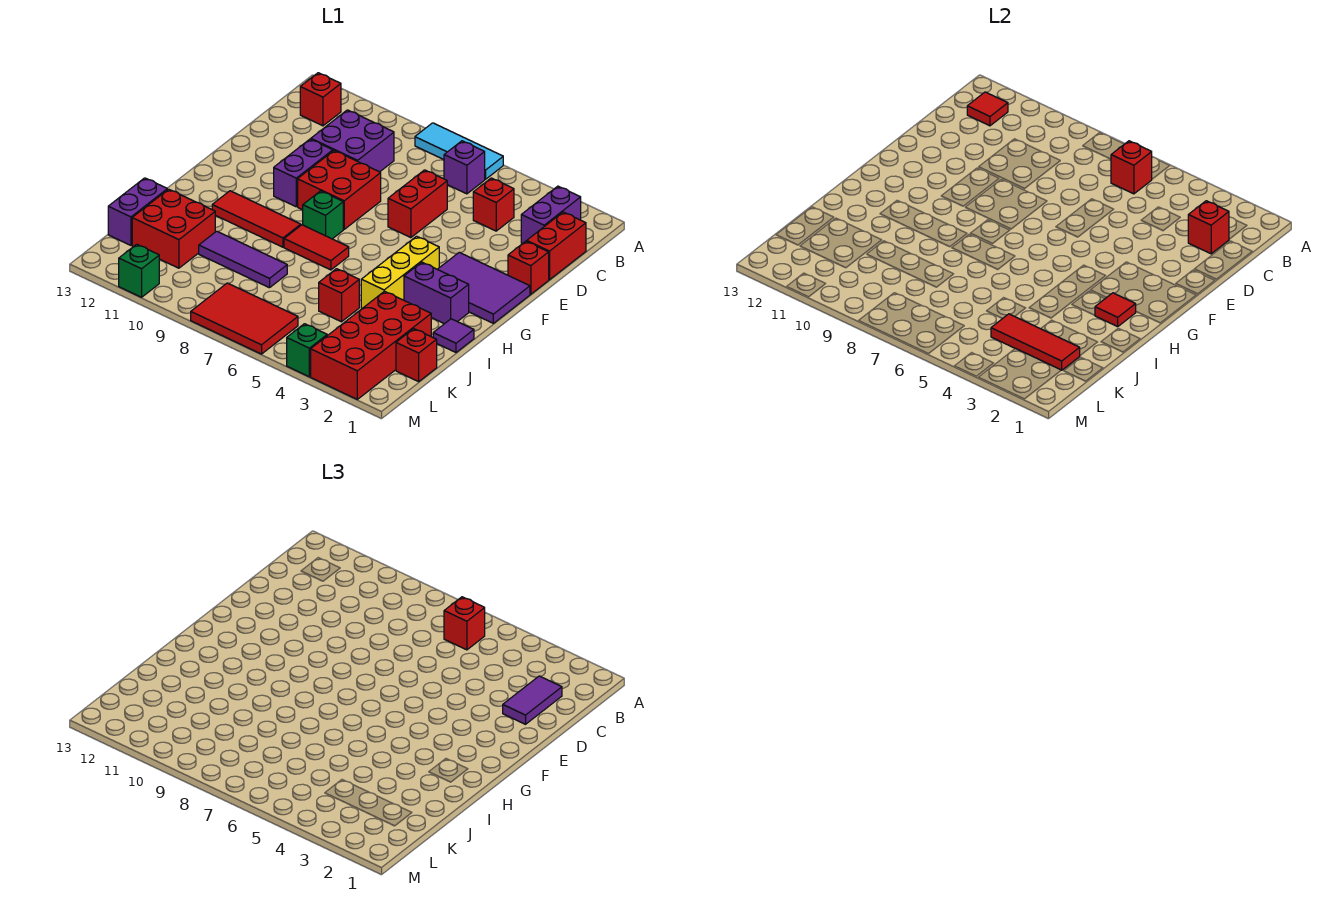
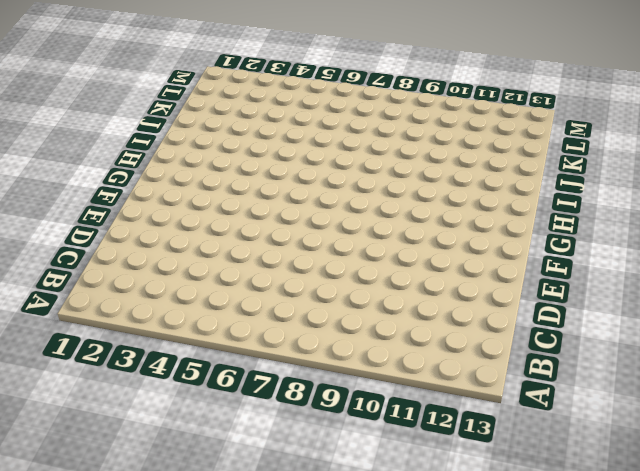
none -> cyan 1x3 tile [415,123,503,179]
none -> purple 1x2 brick [521,186,581,244]
none -> purple 1x1 brick [444,141,485,194]
none -> red 1x1 brick [300,73,341,126]

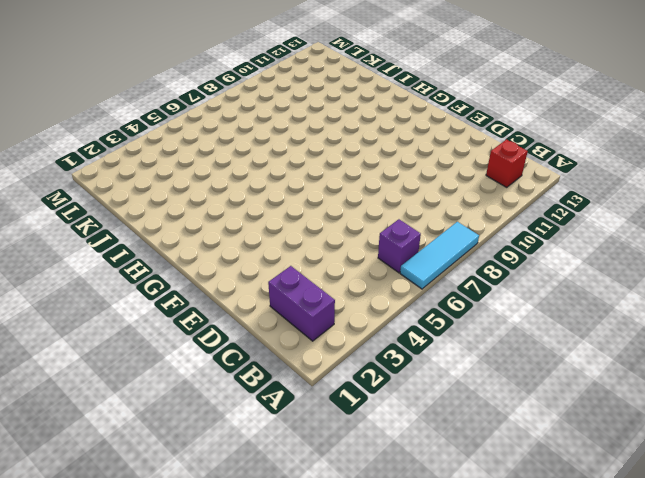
none -> red 1x2 brick [527,212,586,280]
none -> red 1x1 brick [473,178,514,231]
none -> purple 2x2 brick [311,110,394,172]
none -> red 1x2 brick [388,170,447,238]

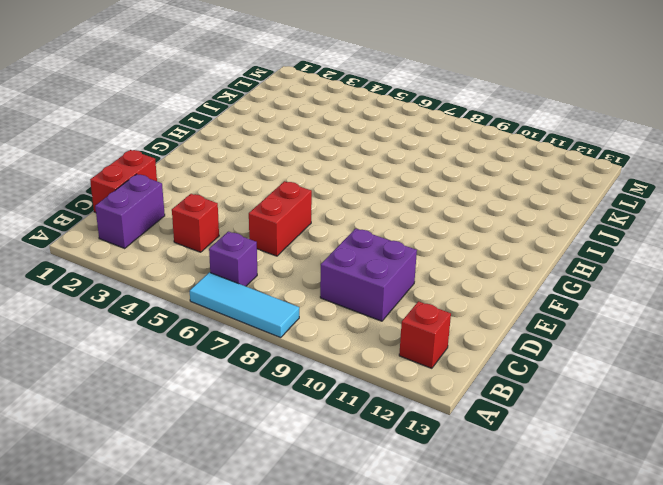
none -> red 1x1 brick [508,241,549,294]
none -> red 2x2 brick [298,151,381,229]
none -> purple 1x2 brick [274,139,333,207]
none -> purple 2x3 tile [438,252,530,323]

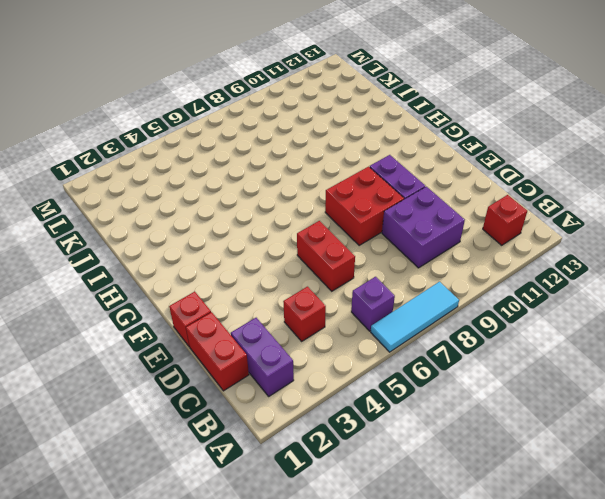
none -> purple 2x3 tile [438,252,530,323]
none -> yellow 1x3 brick [361,236,439,308]
none -> green 1x1 brick [303,191,343,239]
none -> purple 1x2 brick [404,262,469,324]

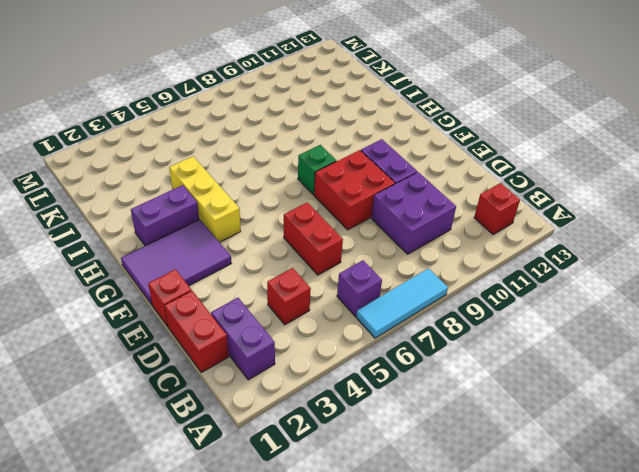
none -> red 1x2 tile [284,225,349,270]
none -> red 1x3 tile [212,191,301,247]
none -> purple 1x1 tile [433,319,474,352]
none -> red 2x4 brick [311,291,431,399]

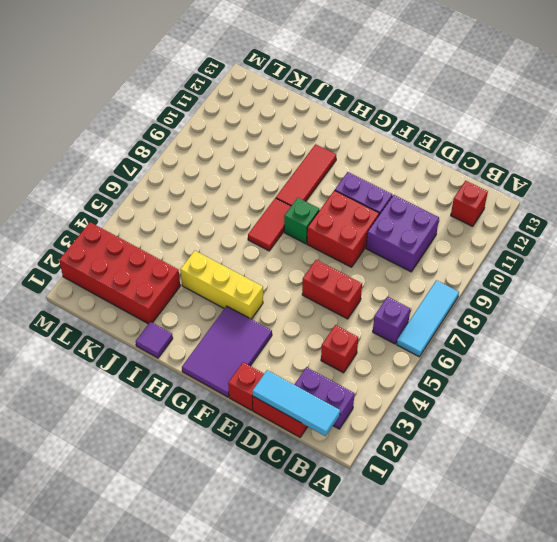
cyan 1x3 tile [252,370,340,436] -> none
none -> purple 1x2 brick [404,262,469,324]
none -> red 1x1 brick [319,269,359,322]
none -> purple 1x3 tile [199,231,287,288]
none -> red 2x2 brick [132,189,215,268]

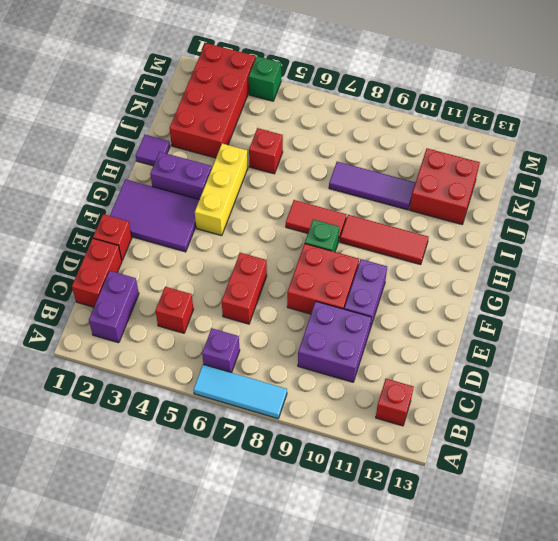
none -> purple 1x2 brick [108,178,167,245]
none -> red 1x1 brick [396,329,437,382]
none -> red 2x3 tile [191,283,298,354]
none -> green 1x1 brick [119,244,159,297]

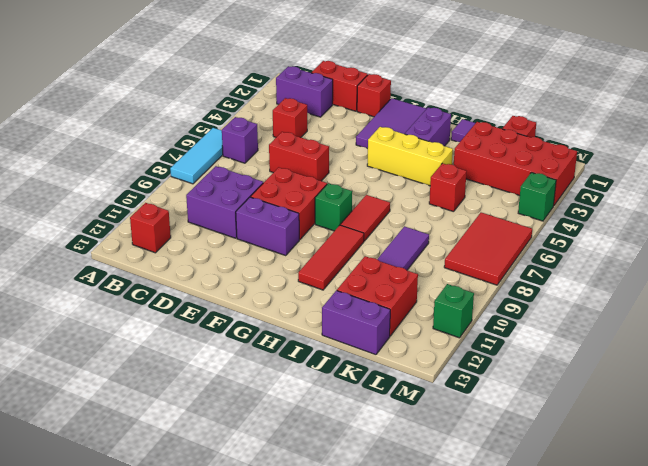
none -> red 1x1 brick [1111,141,1152,194]
none -> red 1x1 tile [967,92,1008,126]
none -> red 1x1 brick [1188,201,1229,254]
none -> red 1x1 tile [1095,293,1136,327]

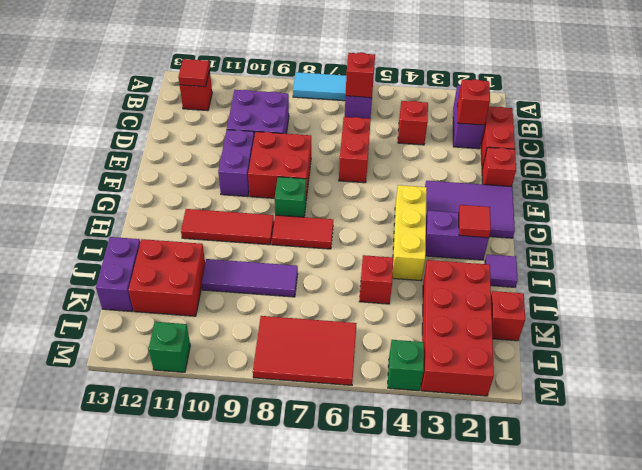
none -> red 1x3 tile [991,314,1080,370]
none -> red 1x1 brick [444,597,485,650]
none -> purple 1x2 tile [503,676,562,724]

